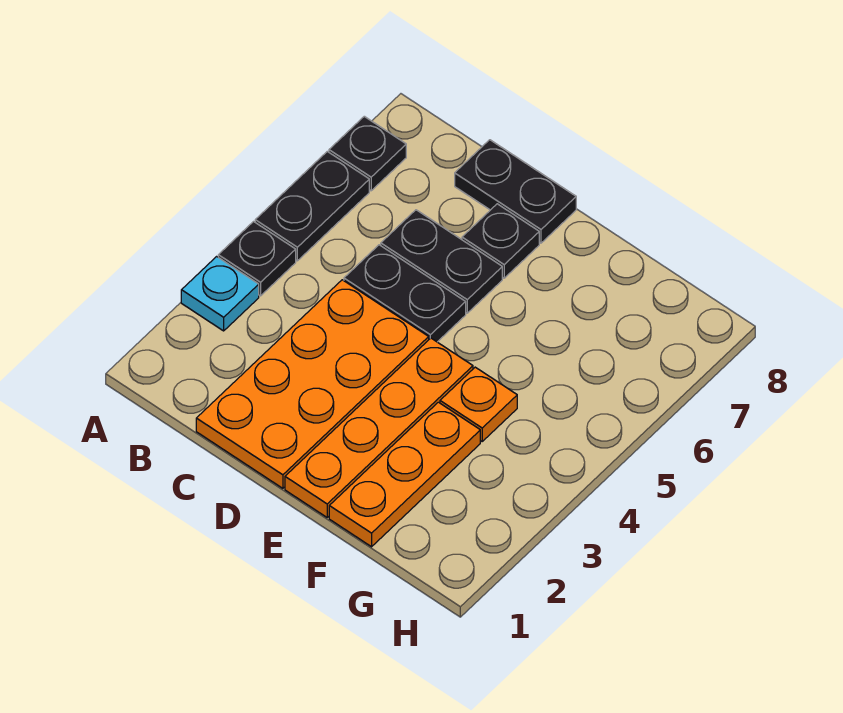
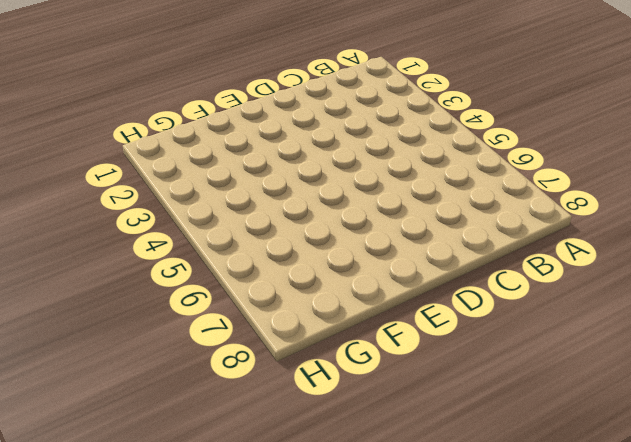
none -> cyan 1x1 plate [181,257,259,331]
none -> black 1x1 plate [218,222,296,296]
none -> black 1x2 plate [255,151,369,261]

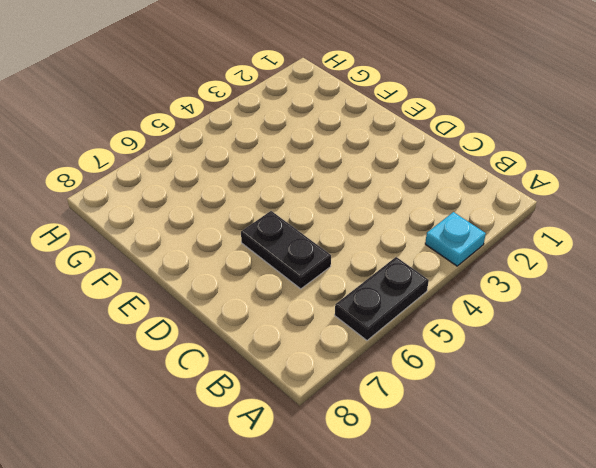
none -> black 1x1 plate [218,222,296,296]
none -> black 1x1 plate [329,116,406,191]
none -> orange 2x4 plate [196,280,429,488]

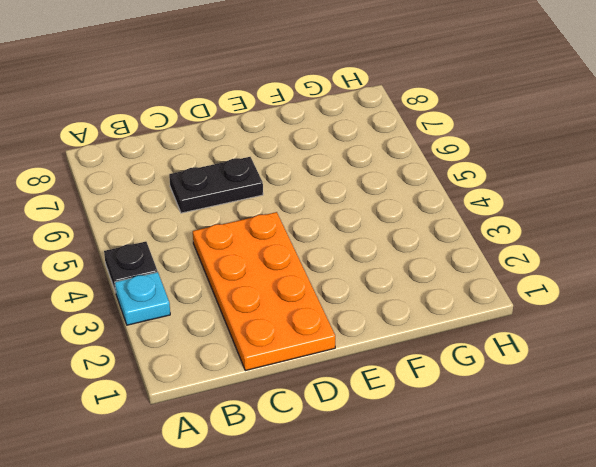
none -> black 1x2 plate [255,151,369,261]
none -> black 1x1 plate [329,116,406,191]
none -> black 1x2 plate [344,245,466,342]

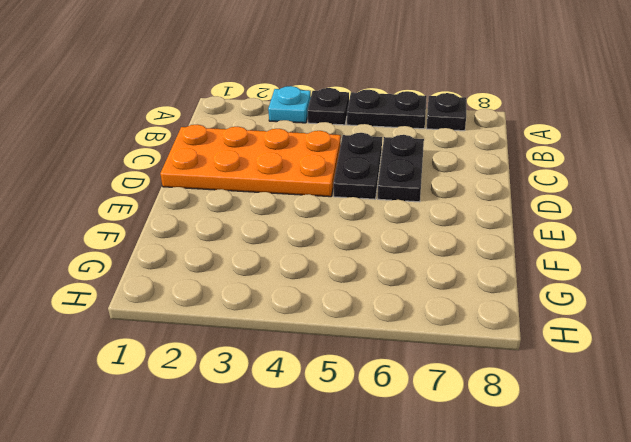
none -> black 1x2 plate [455,140,576,243]
none -> black 1x1 plate [462,204,539,278]
none -> orange 1x4 plate [285,338,473,517]

